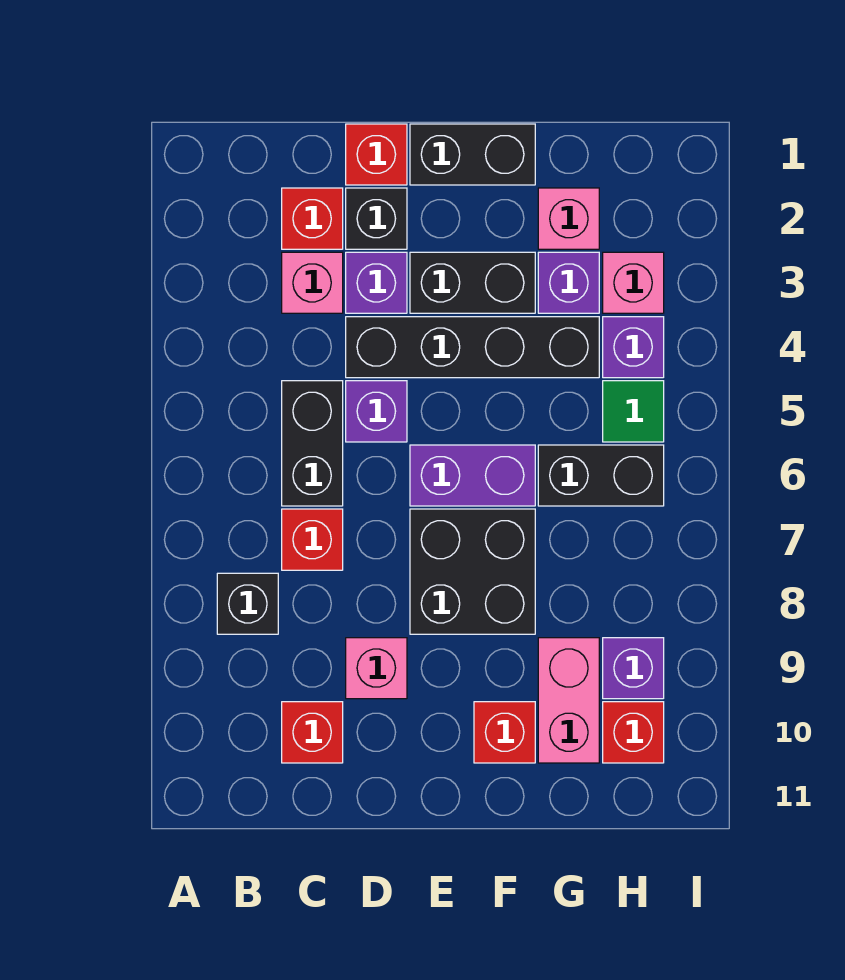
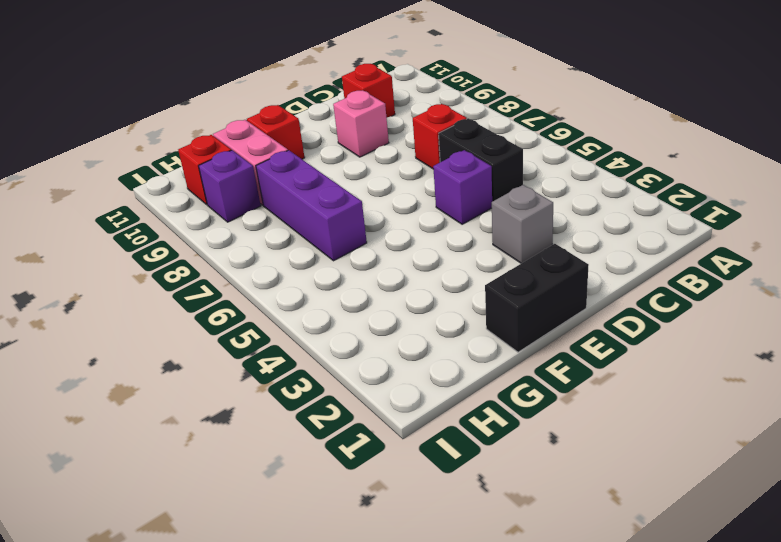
grey 1x1 brick [492,185,553,263] -> purple 1x1 brick [346,252,407,313]
purple 1x3 brick [256,150,367,261] -> black 1x2 brick [538,445,664,506]
none -> black 1x1 brick [217,573,278,634]
none -> red 1x1 brick [282,188,343,249]
none -> pink 1x1 brick [282,252,343,313]

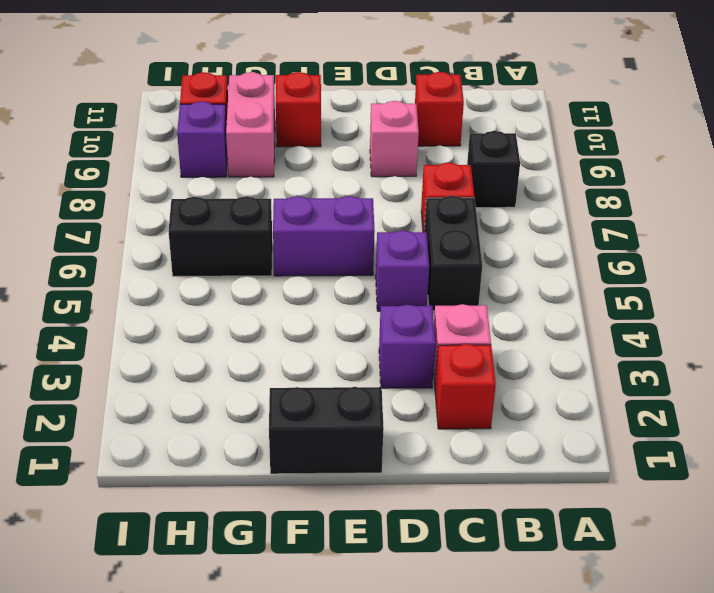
none -> red 1x1 brick [346,124,407,185]
none -> black 1x1 brick [346,188,407,249]
none -> black 1x4 brick [346,317,599,378]

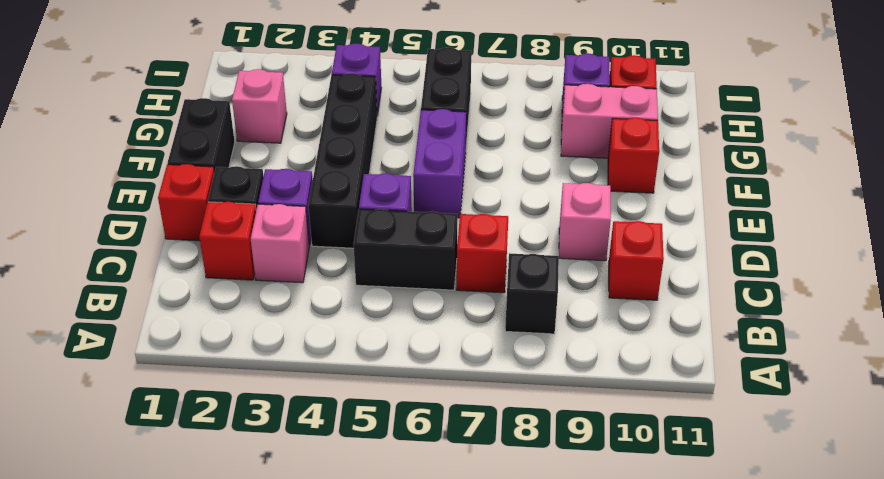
none -> black 1x2 brick [410,252,535,313]
none -> black 2x2 brick [410,509,535,634]
none -> purple 1x1 brick [538,252,599,313]

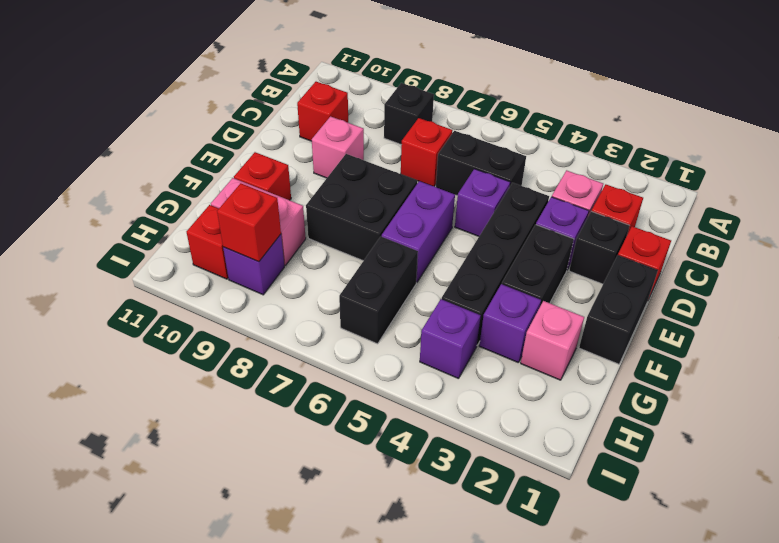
red 1x1 brick [217,183,281,262] -> none
none -> pink 1x1 brick [603,252,664,313]
none -> green 1x1 tile [603,381,664,442]

